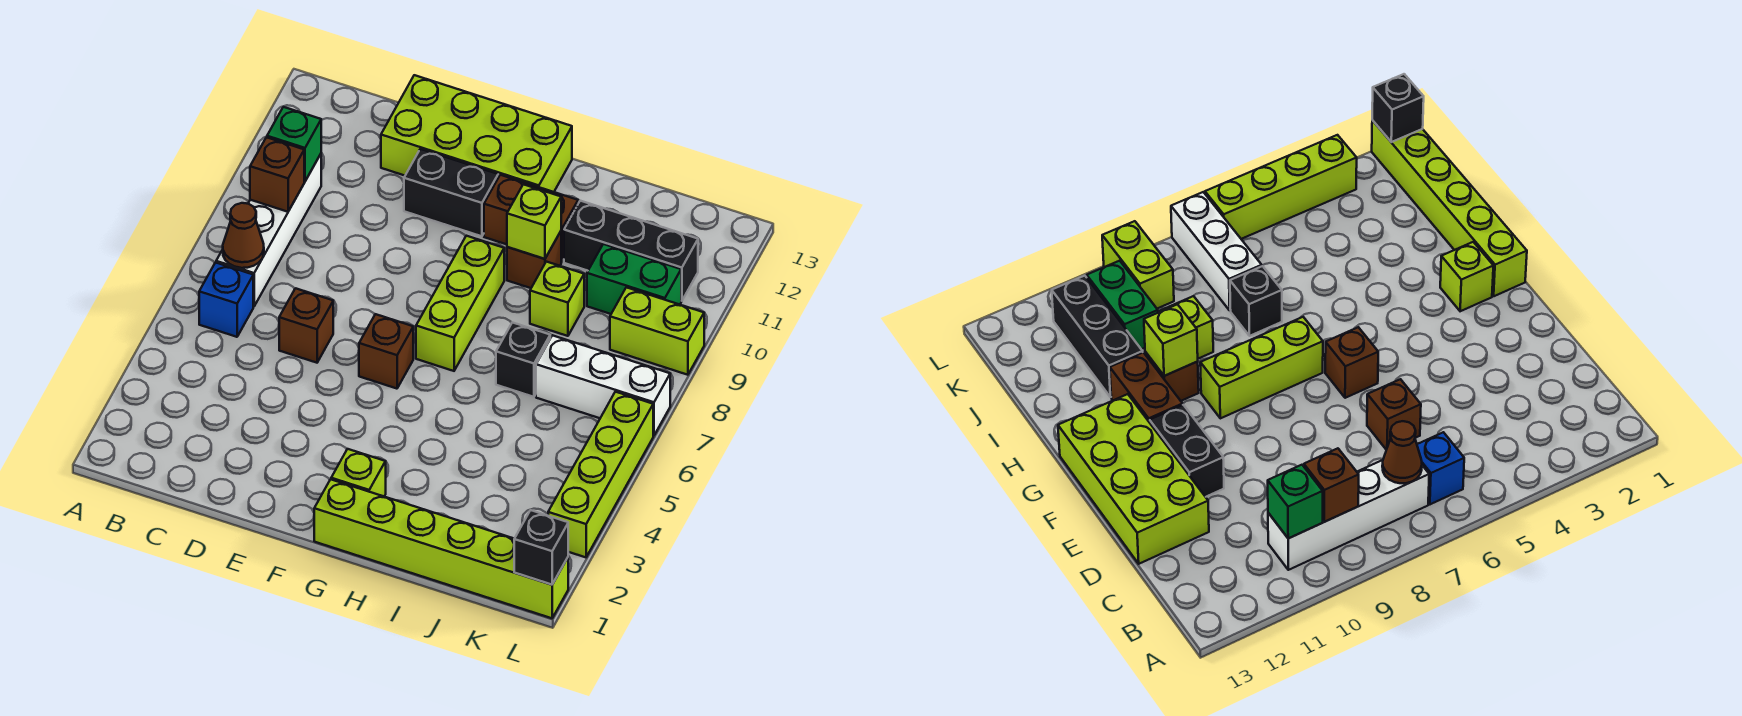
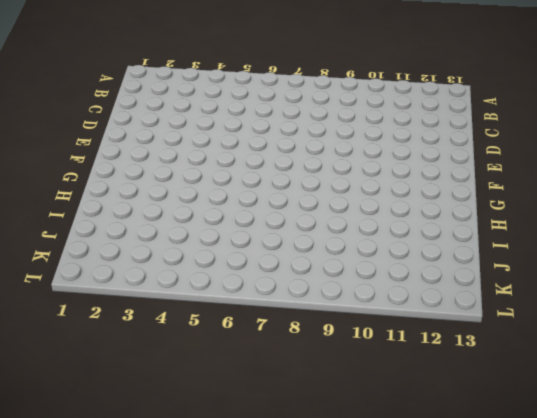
none -> blue 1x1 brick [199,263,253,337]
none -> white 1x4 brick [216,154,321,306]
none -> brown 1x1 brick [279,288,333,363]

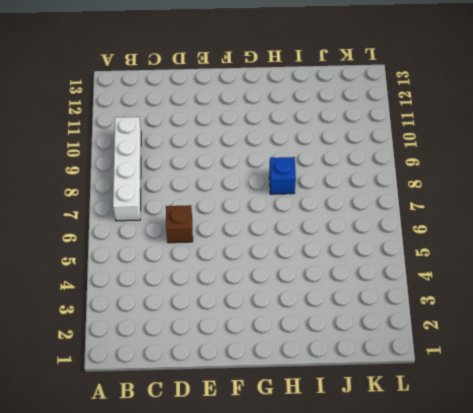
blue 1x1 brick [269,157,296,194] -> blue 1x1 brick moved to [199,263,253,337]
none -> lime 2x4 brick [381,75,572,192]
none -> black 1x2 brick [404,149,498,236]
none -> brown 1x1 brick [359,314,413,389]

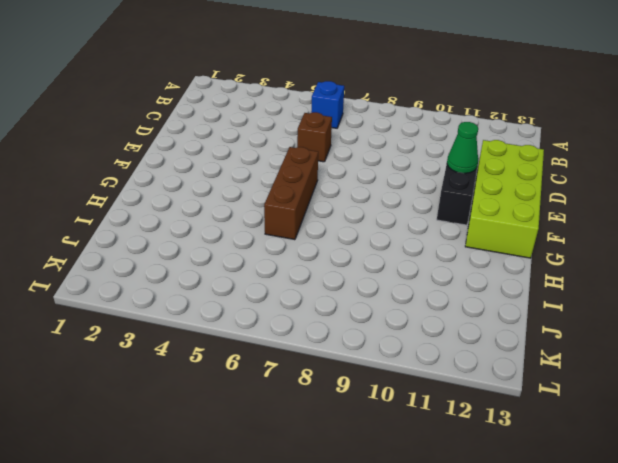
green 1x1 cone [447,122,478,173] -> none
brown 1x3 brick [264,147,318,240] -> brown 1x1 brick [359,314,413,389]
none -> white 1x4 brick [216,154,321,306]
none -> lime 1x6 brick [314,479,568,618]
none -> lime 1x1 brick [331,449,386,496]

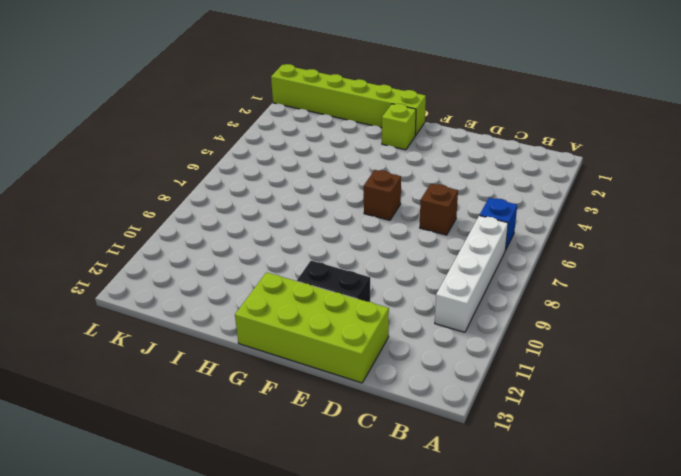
none -> lime 1x3 brick [416,236,504,371]
none -> brown 1x2 brick [484,175,578,262]
none -> brown 1x1 brick [507,231,561,288]

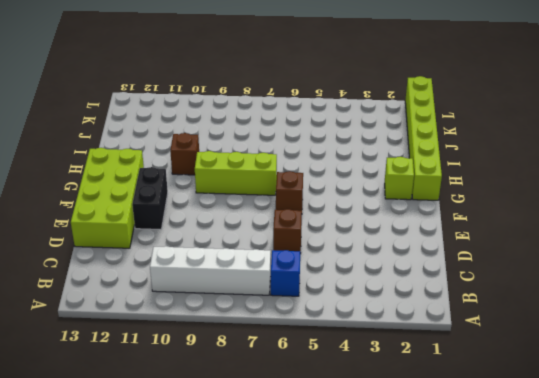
none -> brown 1x2 brick [484,175,578,262]
none -> black 1x1 brick [496,322,550,397]
none -> lime 1x1 brick [530,262,584,336]

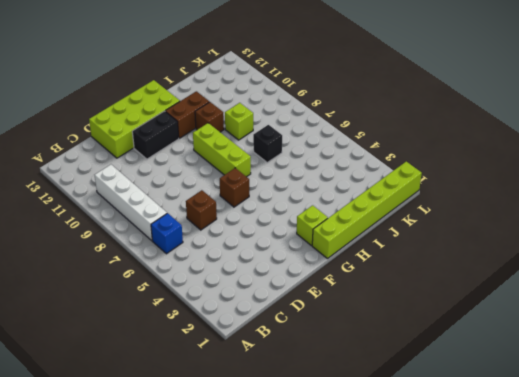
none -> black 1x3 brick [564,201,698,301]
none -> white 1x3 brick [536,335,670,436]
none -> green 1x2 brick [587,244,681,314]

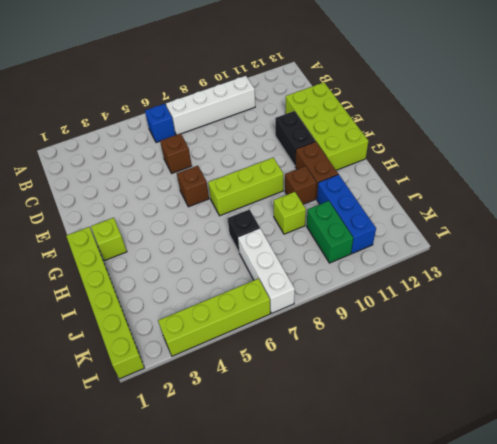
blue 1x3 brick [317,174,376,254] -> black 1x3 brick [564,201,698,301]
none -> lime 1x2 brick [610,287,704,375]
none -> brown 1x1 cone [223,203,264,268]
none -> brown 1x1 brick [250,137,304,212]

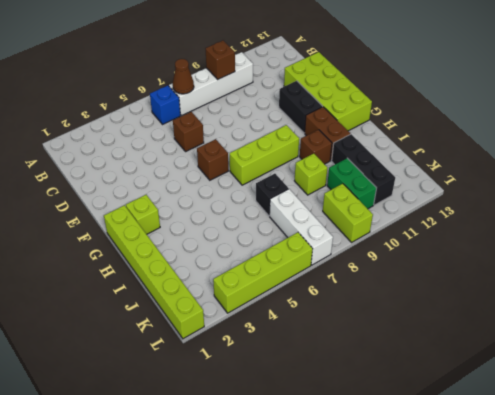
none -> green 1x1 brick [267,107,321,181]
none -> lime 1x1 brick [507,184,561,259]
none -> black 1x1 brick [514,510,568,585]

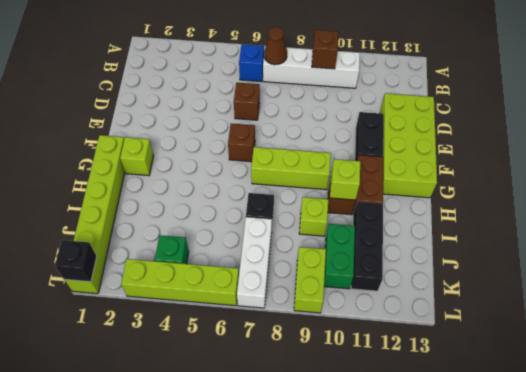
green 1x1 brick [155,235,189,264] -> green 1x1 brick moved to [267,107,321,181]

